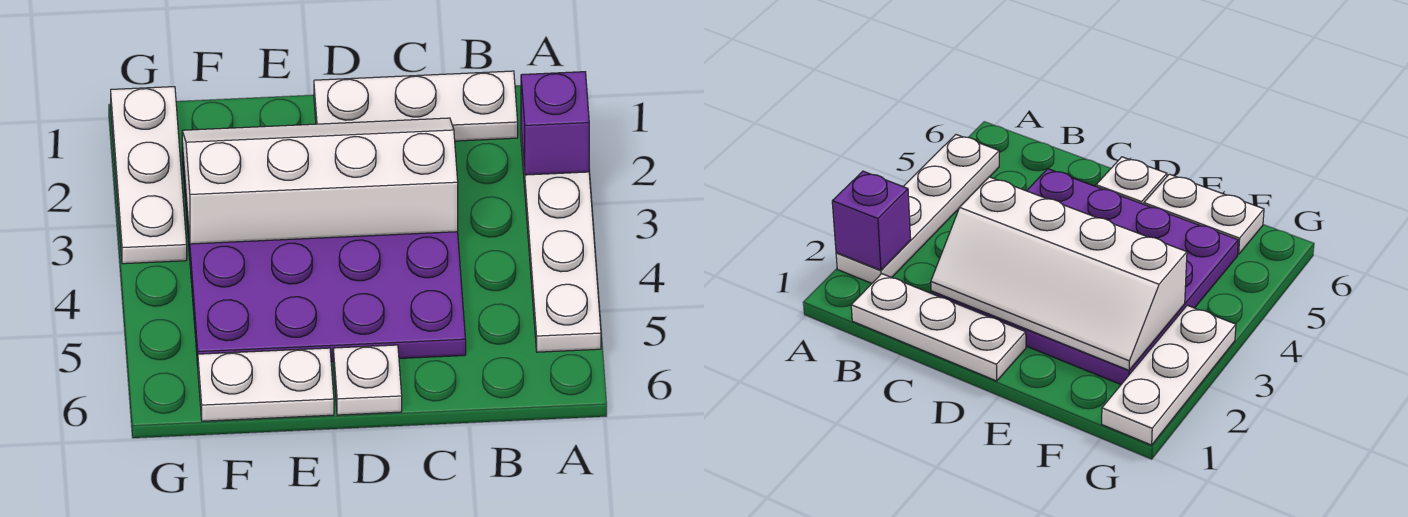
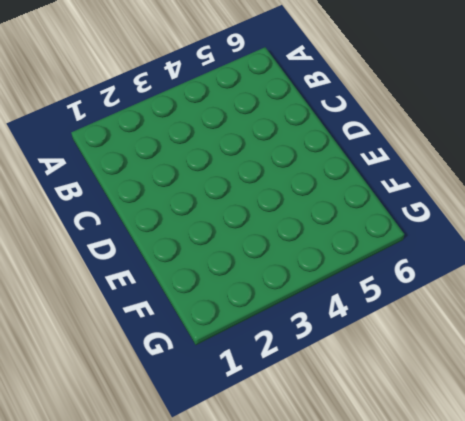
none -> white 1x4 plate [521,130,601,352]
none -> white 1x3 plate [314,71,518,141]

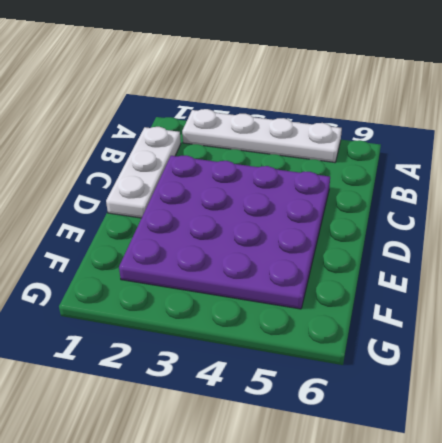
none -> white 1x1 plate [333,345,402,415]
none -> white 1x2 plate [198,348,334,421]

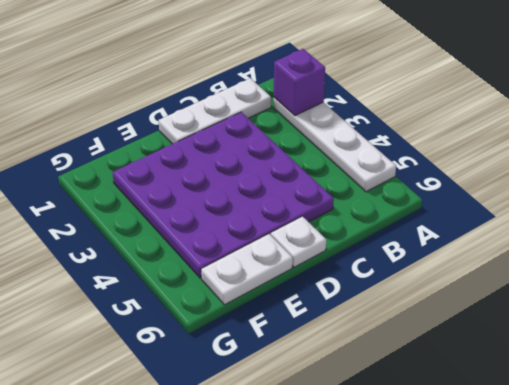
none -> white 1x3 plate [111,87,187,264]
none -> white 2x4 slope [182,118,458,244]

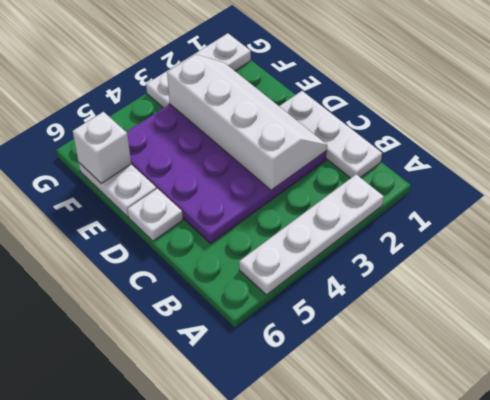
white 1x1 brick [73,112,131,184] -> none
none -> purple 1x1 brick [521,72,589,175]

